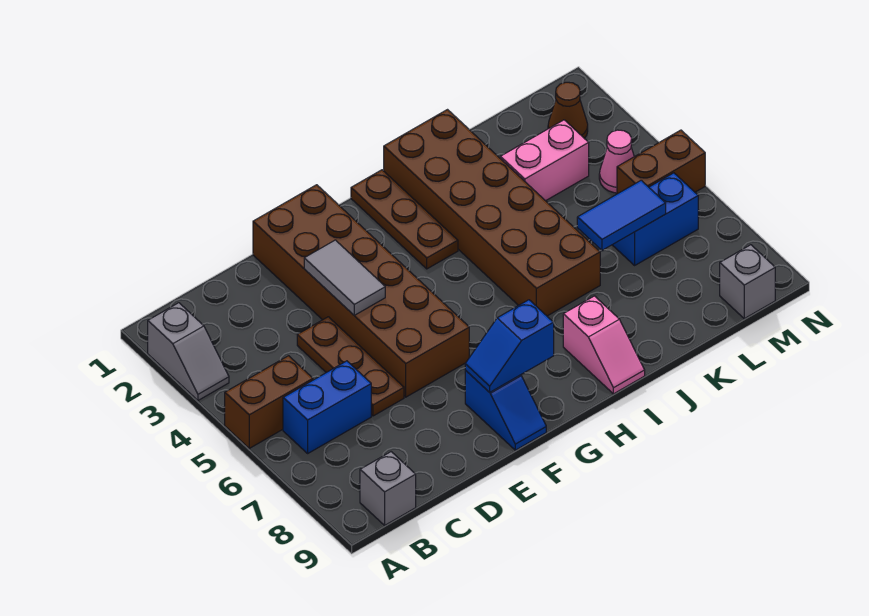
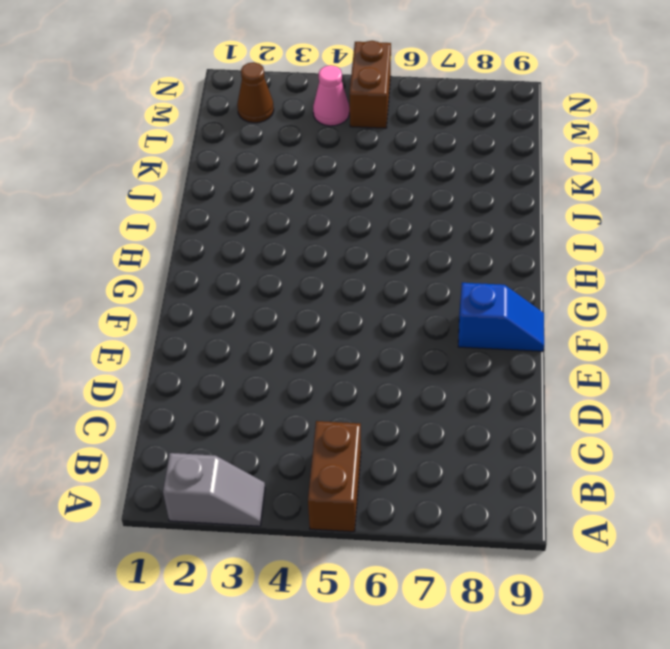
none -> blue 1x2 brick [283,361,371,453]
none -> grey 1x1 brick [360,452,416,525]
none -> brown 1x3 plate [297,317,404,416]

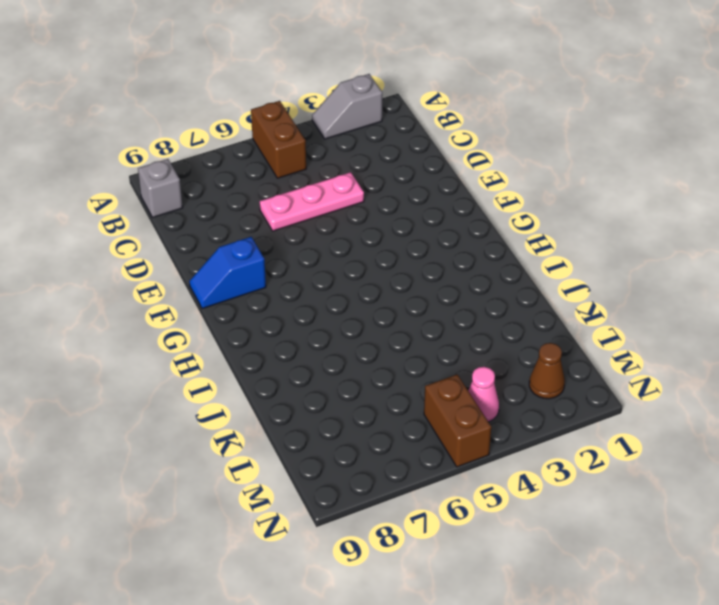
pink 1x3 plate [260,172,364,231] -> brown 1x3 plate [297,317,404,416]
none -> blue 1x2 brick [283,361,371,453]
none -> brown 2x6 brick [253,185,469,397]
none -> brown 1x3 plate [351,170,458,269]

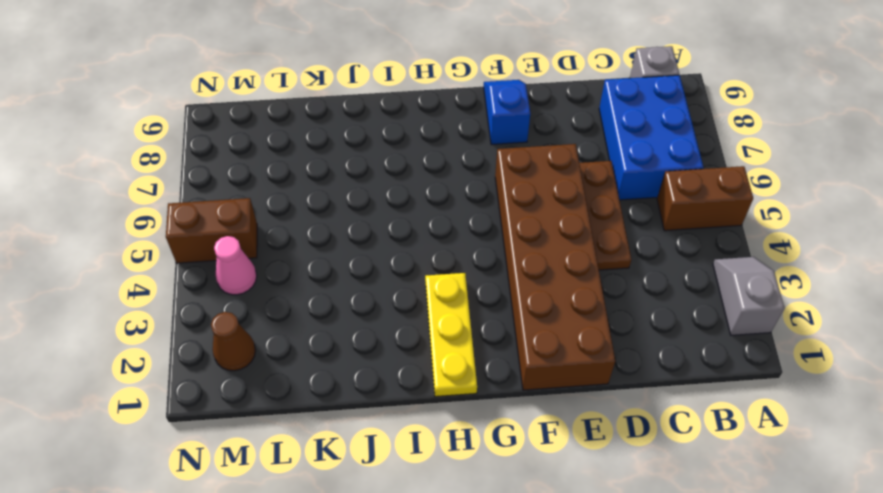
blue 2x3 brick [599,75,703,200] -> blue 1x2 brick [283,361,371,453]
yellow 1x3 plate [425,273,477,397] -> brown 1x3 plate [351,170,458,269]
none -> brown 2x6 brick [384,110,600,316]
none -> pink 1x2 slope [563,296,645,394]
none -> pink 1x2 brick [500,120,589,201]

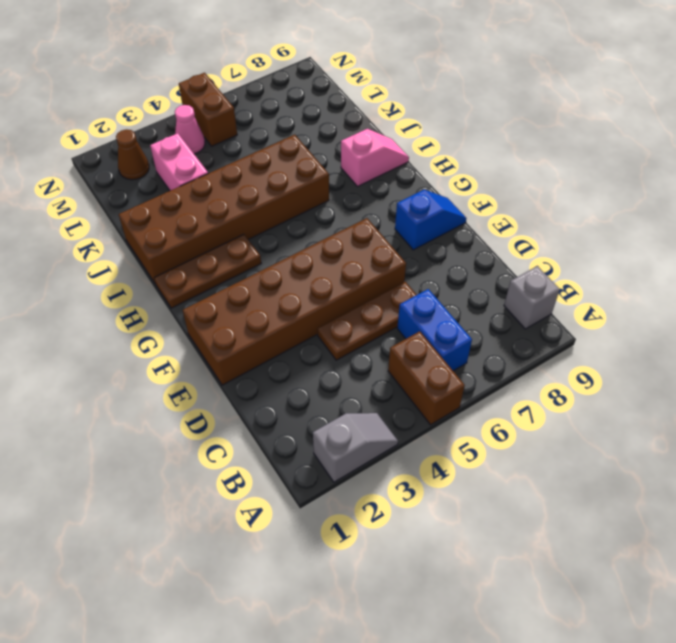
none -> blue 1x2 brick [613,173,698,265]
none -> grey 1x1 brick [720,245,775,319]
none -> grey 1x2 tile [304,240,385,315]

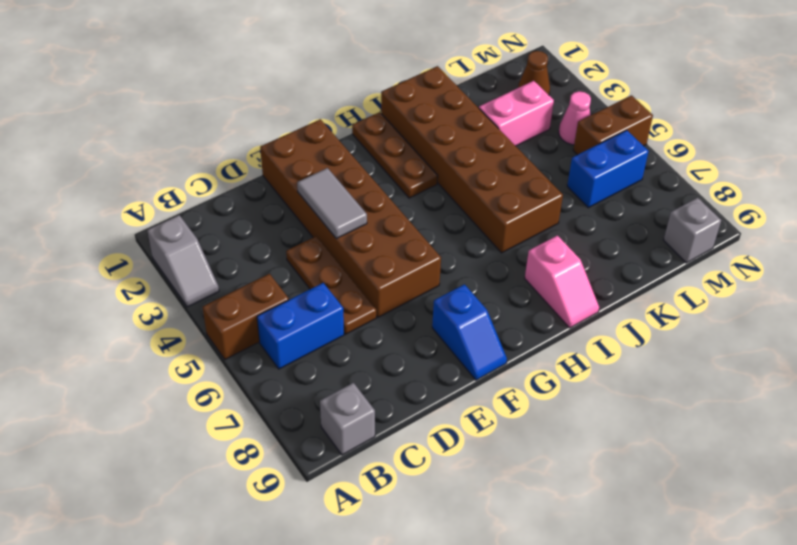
none -> blue 1x2 slope [465,300,554,392]
none -> blue 1x2 tile [577,180,666,250]

